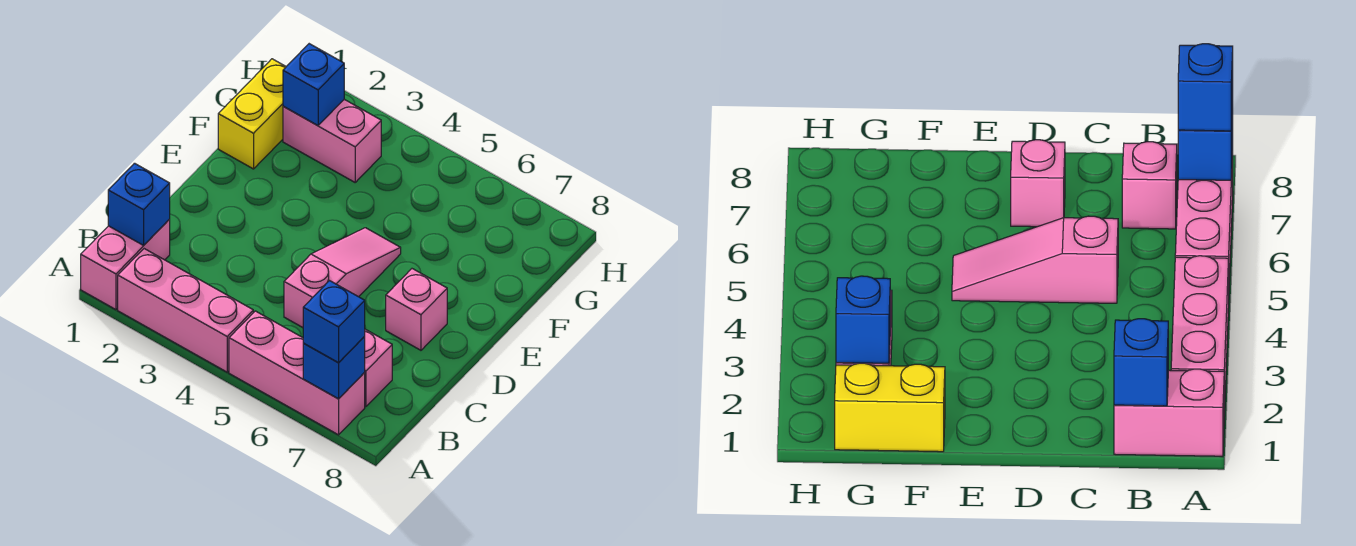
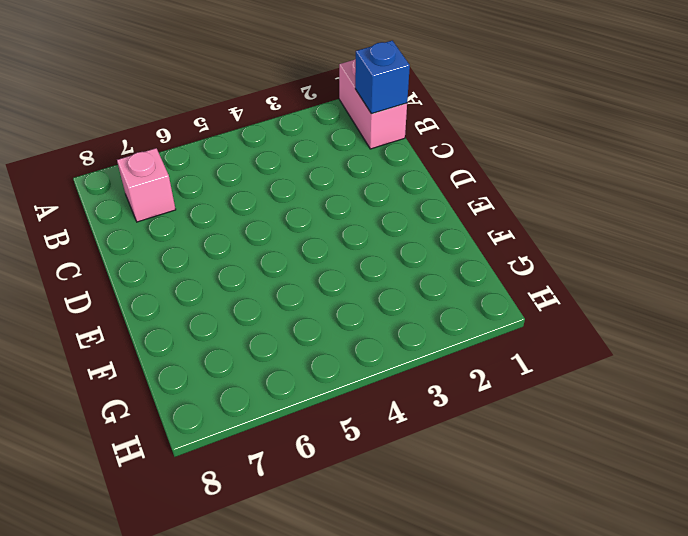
none -> pink 1x3 brick [118,249,253,372]
none -> pink 1x3 brick [229,311,365,435]
none -> pink 1x3 slope [284,228,401,328]

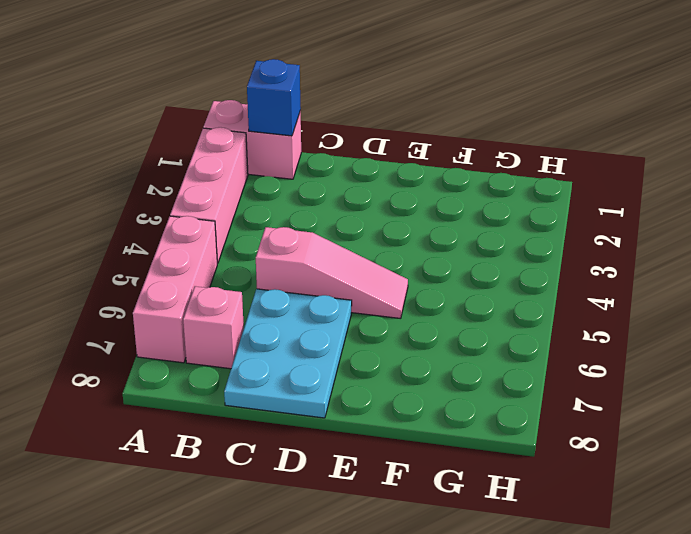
cyan 2x3 plate [224,289,352,418] -> pink 1x1 brick [386,269,447,350]
none -> yellow 1x2 brick [218,59,286,169]
none -> pink 1x2 brick [283,99,381,182]
none -> blue 1x1 brick [303,337,365,399]

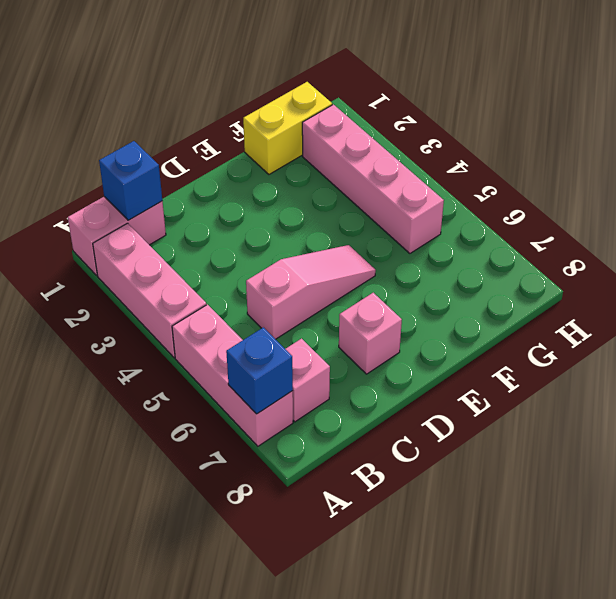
pink 1x4 brick [302,105,444,253] -> pink 1x2 brick [283,99,381,182]
none -> blue 1x1 brick [283,44,344,126]
none -> blue 1x1 brick [303,281,365,363]

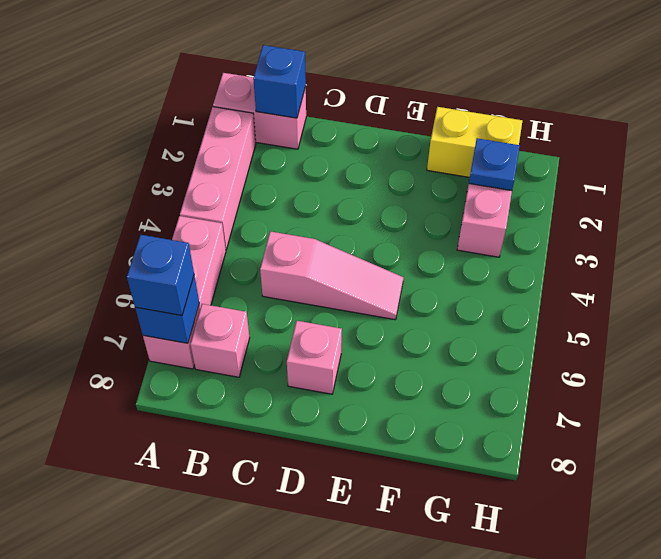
blue 1x1 plate [469,138,520,190] -> blue 1x1 brick [283,44,344,126]

